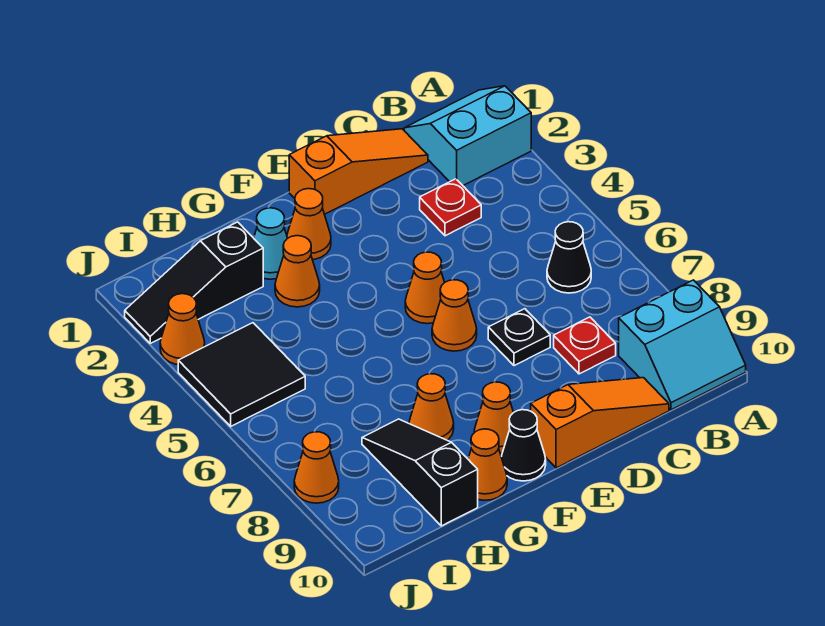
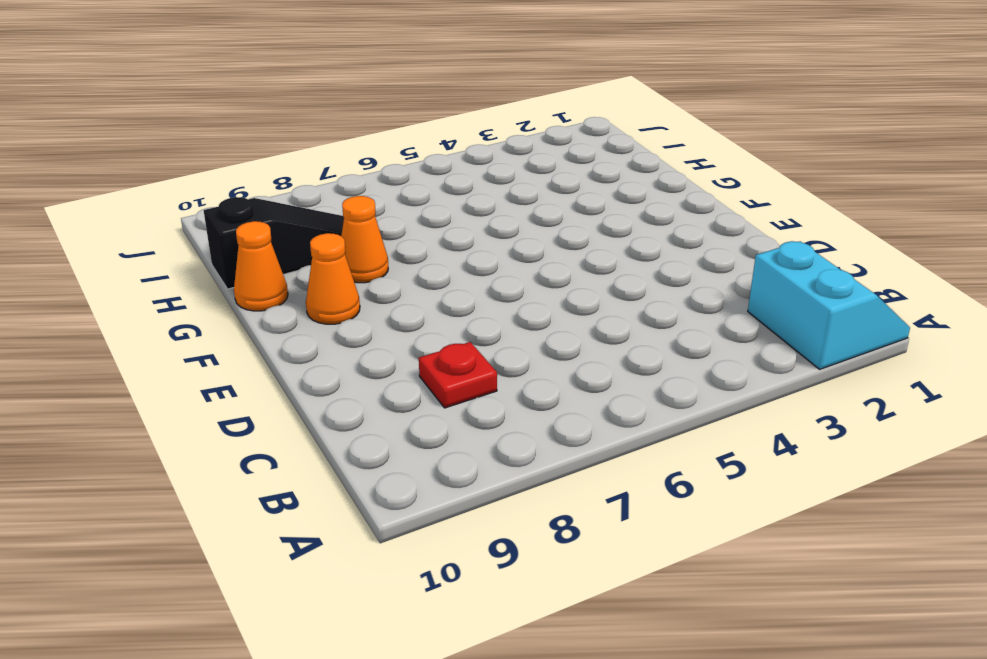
none -> cyan 2x2 slope [619,280,746,410]
none -> black 1x1 cone [547,222,591,293]
none -> orange 1x3 slope [289,129,428,214]

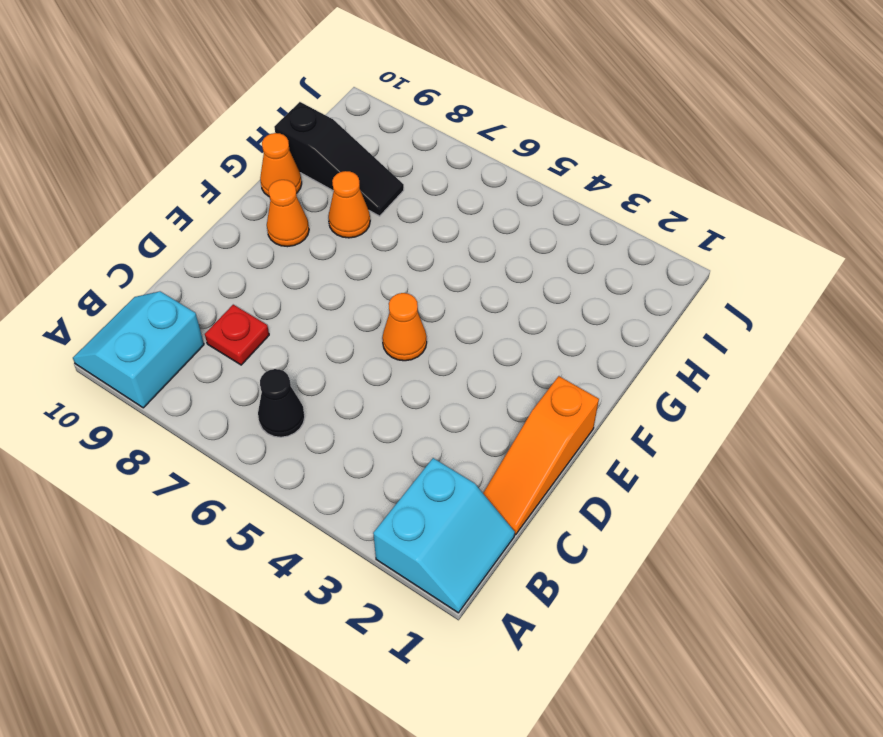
none -> red 1x1 plate [420,179,481,236]
none -> orange 1x3 slope [531,378,669,468]
none -> black 1x1 plate [488,309,550,366]

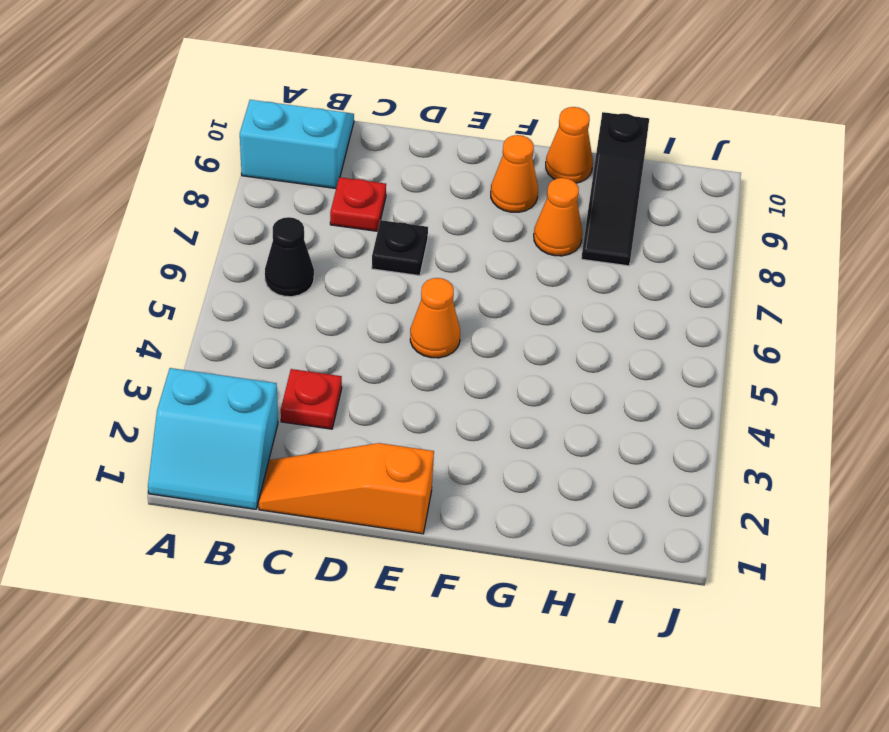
none -> orange 1x3 slope [531,378,669,468]
none -> orange 1x1 cone [432,280,477,351]
none -> orange 1x1 cone [287,189,331,260]

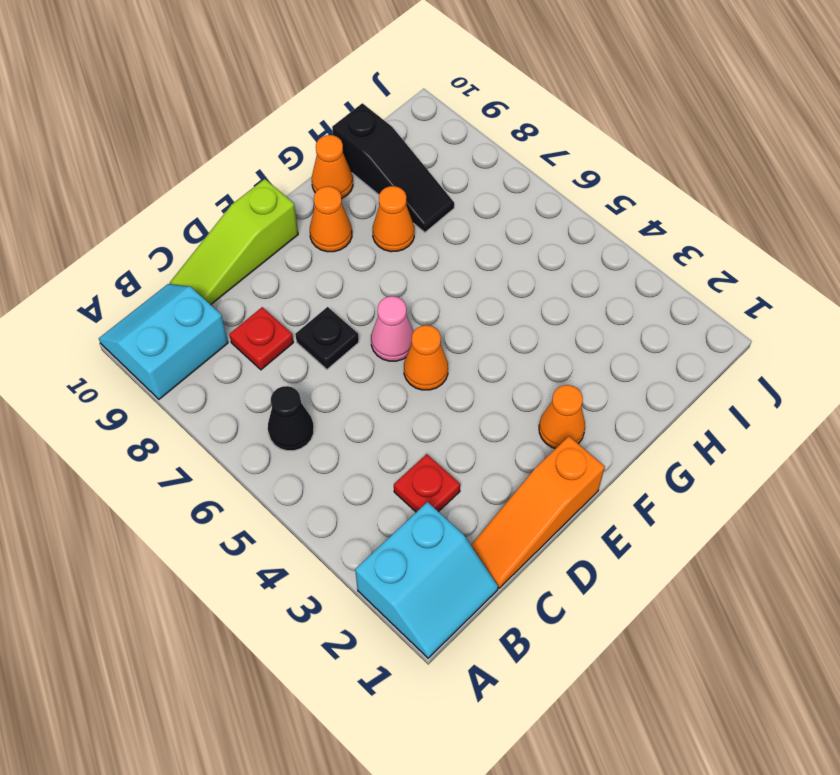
lime 1x3 slope [170,179,298,305] -> orange 1x3 slope [531,378,669,468]
pink 1x1 cone [371,296,414,361] -> orange 1x1 cone [432,280,477,351]
none -> black 1x1 cone [501,410,546,481]
none -> cyan 1x1 cone [254,208,288,279]
none -> orange 1x1 cone [275,236,320,307]

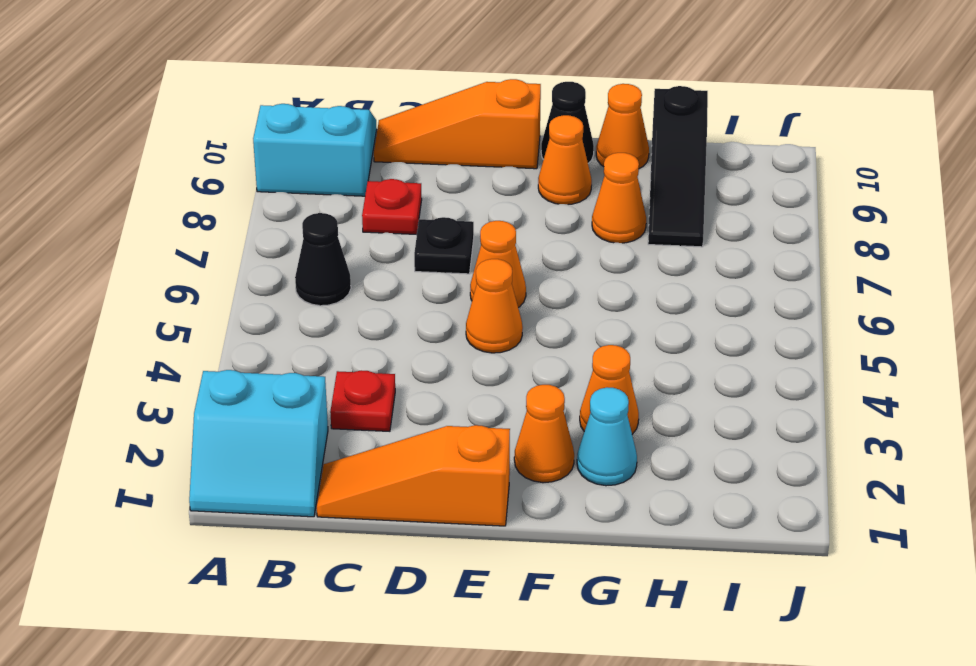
none -> black 1x3 slope [125,222,263,343]
none -> black 2x2 tile [178,323,305,426]
none -> orange 1x1 cone [160,294,205,364]

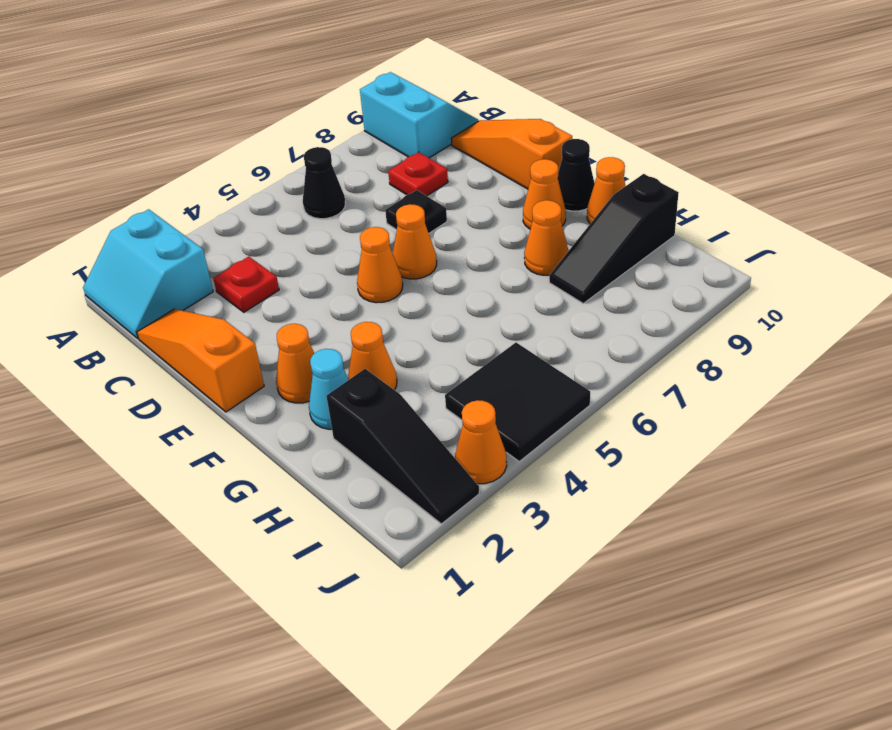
none -> orange 1x1 cone [294,432,339,503]

